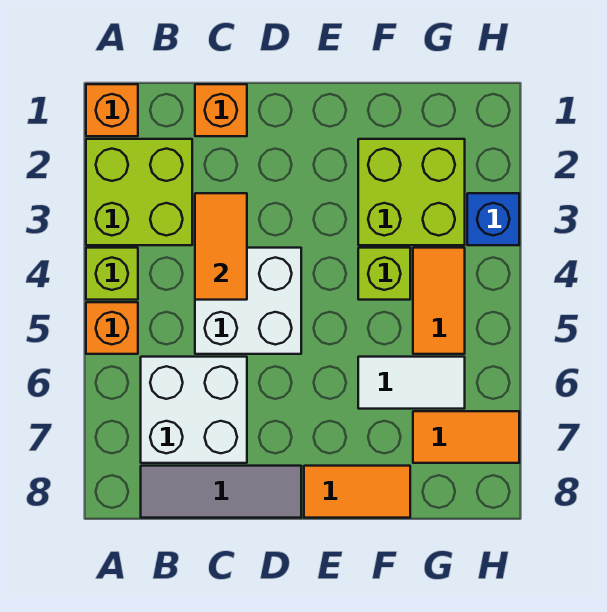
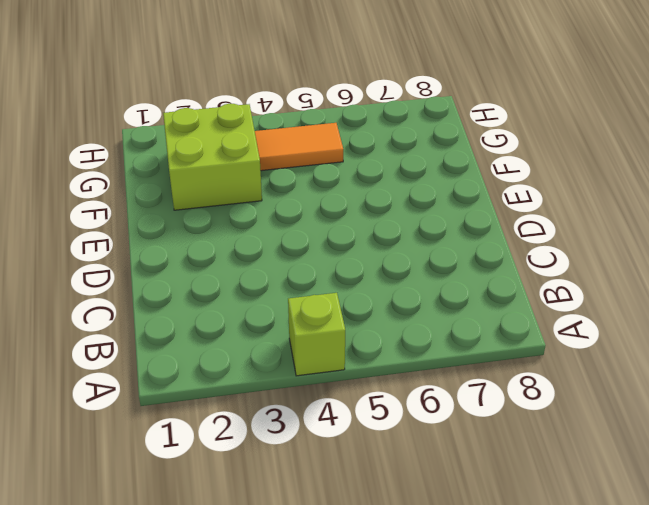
none -> orange 1x1 brick [86,84,138,136]
none -> lime 2x2 brick [86,139,192,245]
none -> orange 1x1 brick [86,302,138,354]

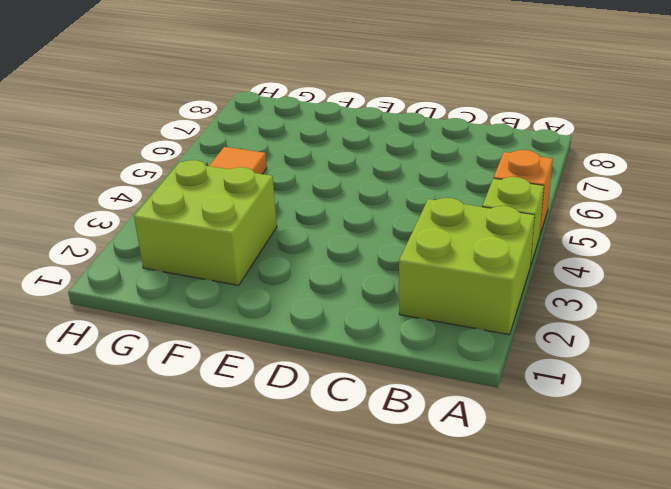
none -> orange 1x1 brick [86,84,138,136]
none -> white 2x2 brick [141,357,247,463]
none -> grey 1x3 tile [141,466,301,518]

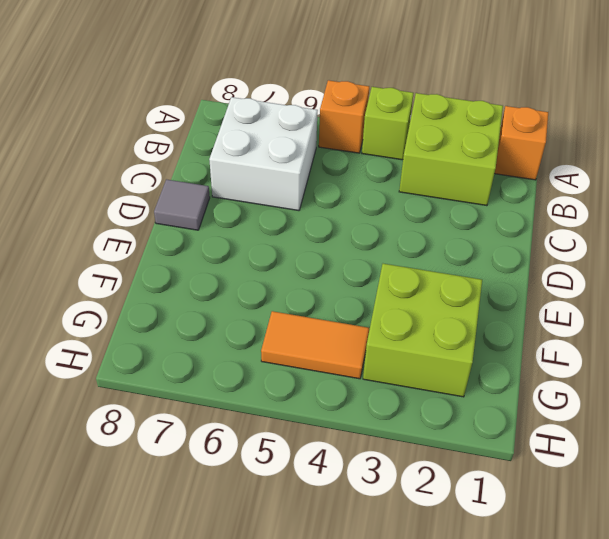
grey 1x1 tile [154,179,210,230] -> grey 1x3 tile [141,466,301,518]
none -> orange 1x1 brick [195,84,247,136]
none -> white 2x2 brick [195,248,301,354]
none -> orange 1x2 tile [304,466,410,518]

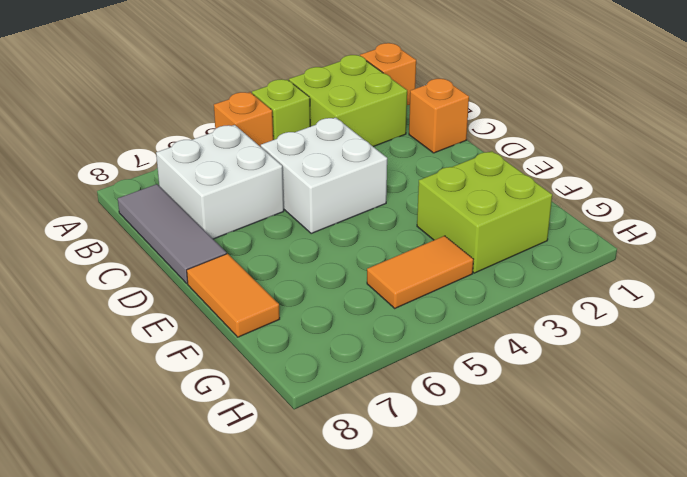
none -> lime 1x1 brick [358,248,410,300]
none -> white 1x2 tile [358,357,465,409]
none -> orange 1x2 tile [413,411,519,463]

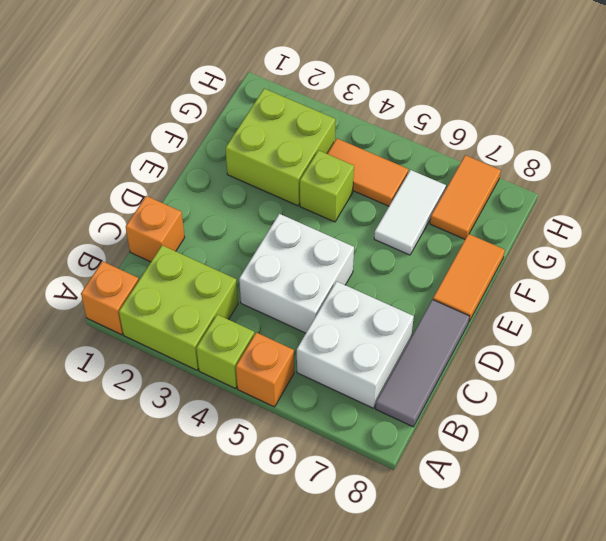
none -> blue 1x1 brick [467,193,519,245]
none -> orange 1x2 tile [195,193,247,300]

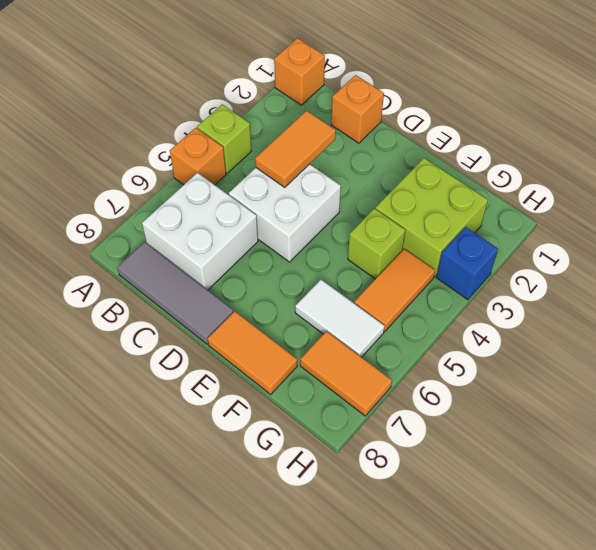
none -> lime 2x2 brick [86,139,192,245]

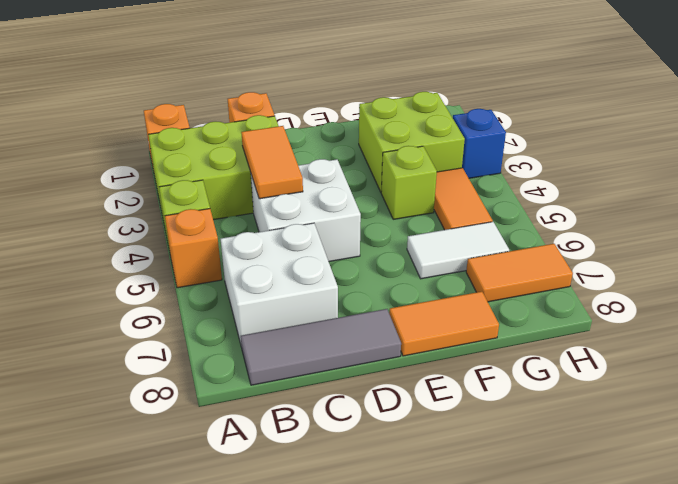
lime 2x3 brick [148,115,278,220] -> lime 2x2 brick [86,139,192,245]

